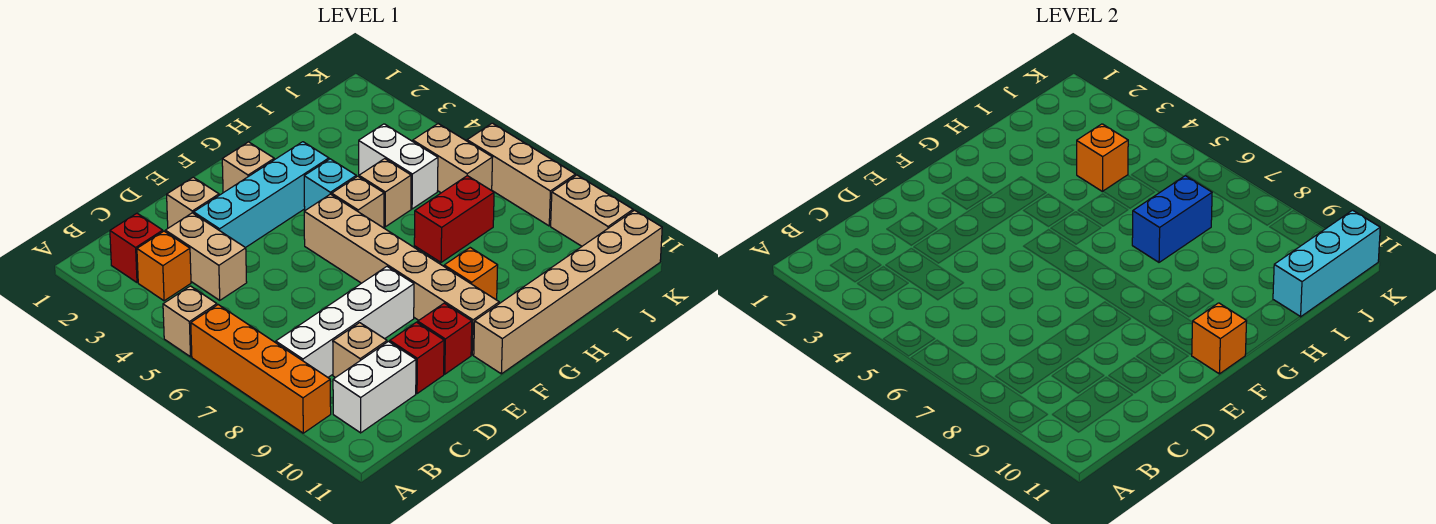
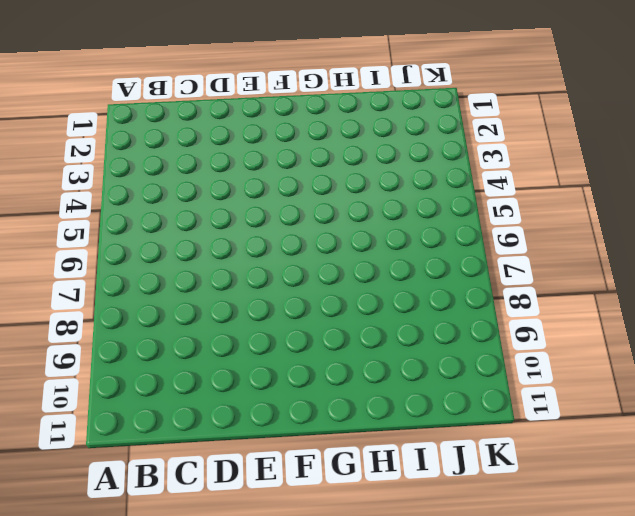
none -> tan 1x1 brick [163,286,217,357]
none -> orange 1x4 brick [191,305,331,433]
none -> red 1x1 brick [110,213,163,282]

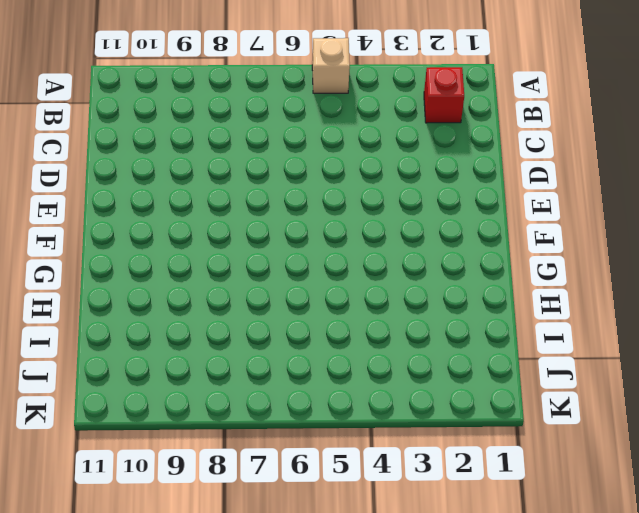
none -> orange 1x4 brick [191,305,331,433]
none -> orange 1x1 brick [137,231,191,301]
none -> white 1x4 brick [276,267,414,377]

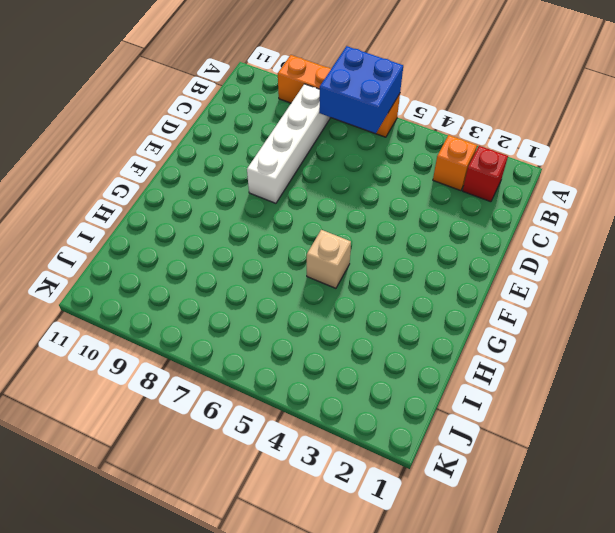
blue 2x2 brick [319,46,403,134] -> none
none -> tan 1x1 brick [163,286,217,357]
none -> white 1x2 brick [333,342,416,433]
none -> tan 1x2 brick [165,213,247,300]

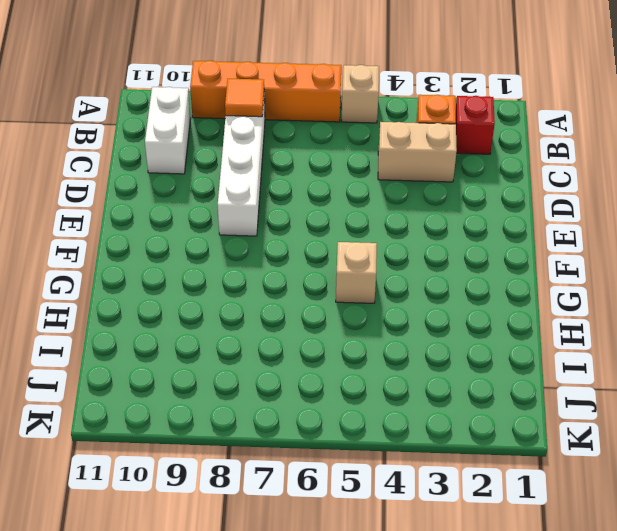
orange 1x1 tile [225,79,264,117] -> none
none -> tan 1x1 brick [333,323,387,378]
none -> tan 1x1 brick [167,177,219,228]
none -> cyan 1x4 brick [194,142,329,248]

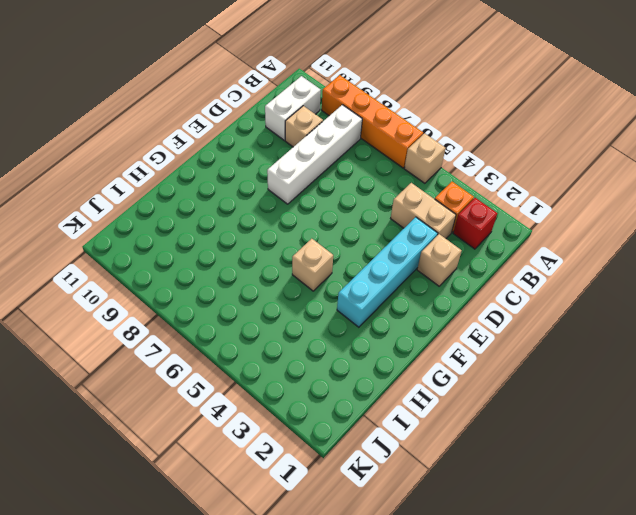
none -> red 1x1 brick [390,322,444,394]
none -> red 1x1 brick [418,303,472,374]
none -> tan 1x1 brick [222,142,274,193]

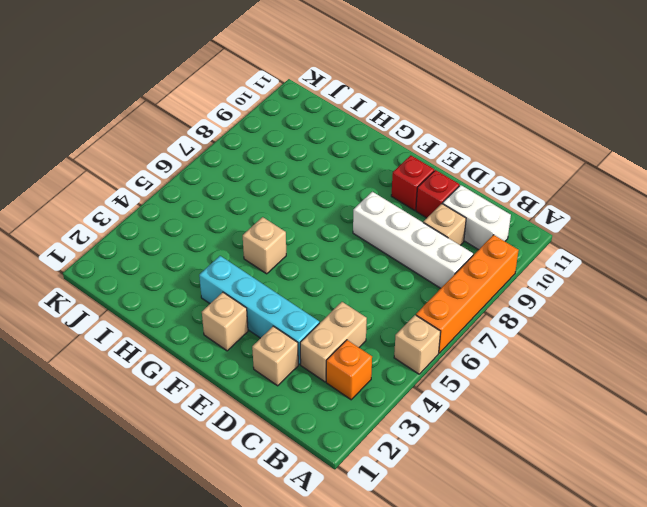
none -> red 1x1 brick [110,213,163,282]
none -> tan 1x6 brick [304,194,499,355]
none -> tan 1x6 brick [474,210,662,374]

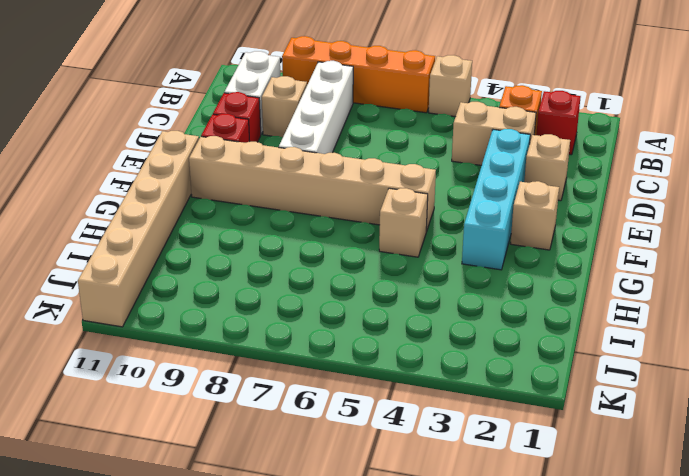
none -> cyan 1x1 brick [304,159,356,210]
none -> orange 1x1 brick [444,248,498,300]
none -> tan 1x1 brick [359,159,411,227]

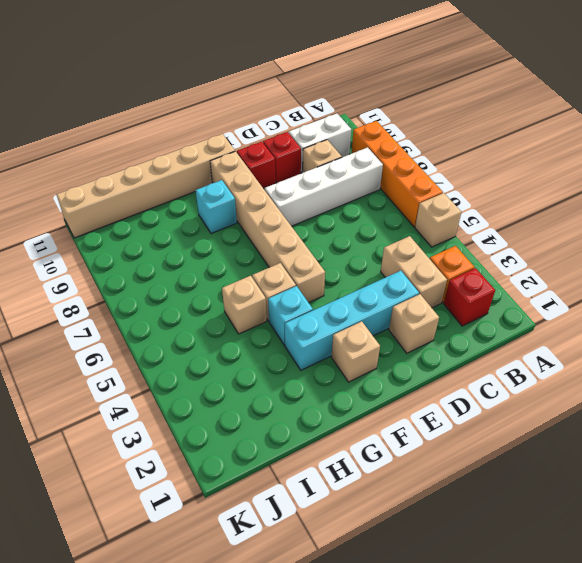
cyan 1x1 brick [196,180,237,234] -> orange 1x1 brick [444,248,498,300]
none -> red 1x2 brick [414,176,494,262]
none -> white 1x2 brick [359,124,438,209]
none -> tan 1x2 brick [413,124,493,193]

